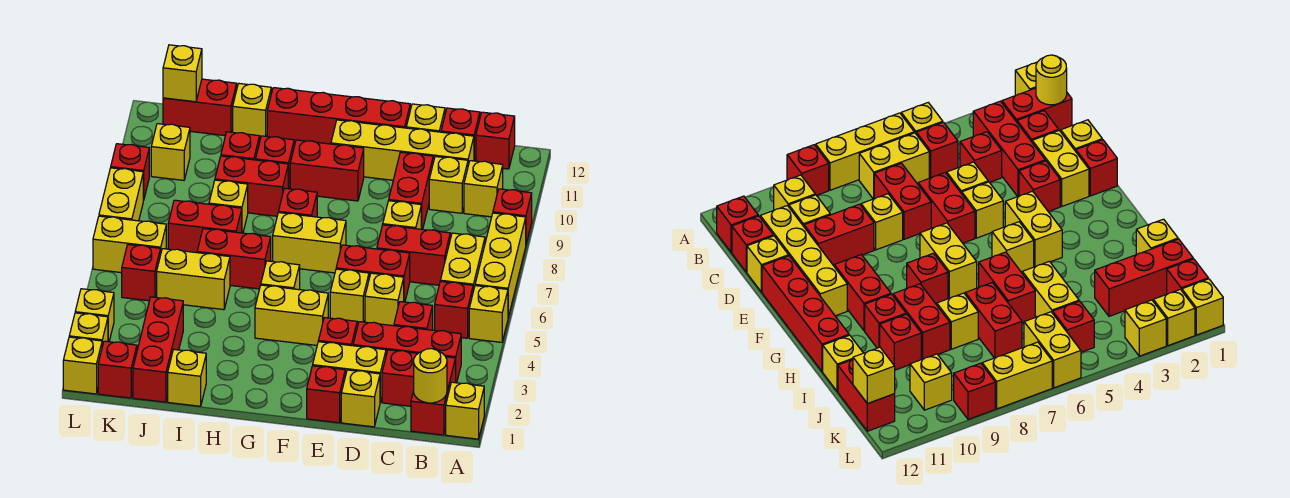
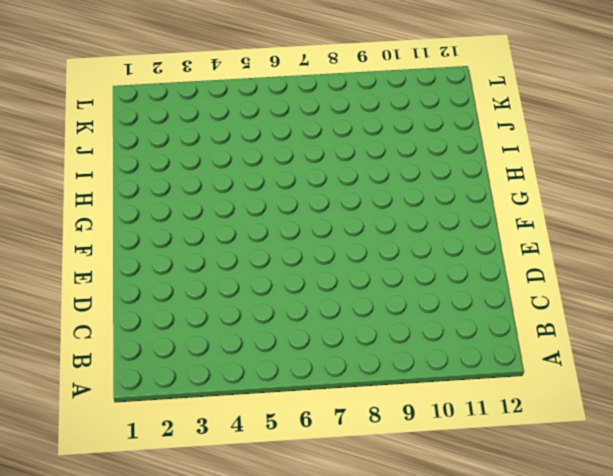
none -> yellow 1x1 brick [446,382,484,439]
none -> yellow 1x1 brick [469,286,508,342]
none -> yellow 1x3 brick [475,213,526,317]
none -> red 1x1 brick [493,189,532,244]

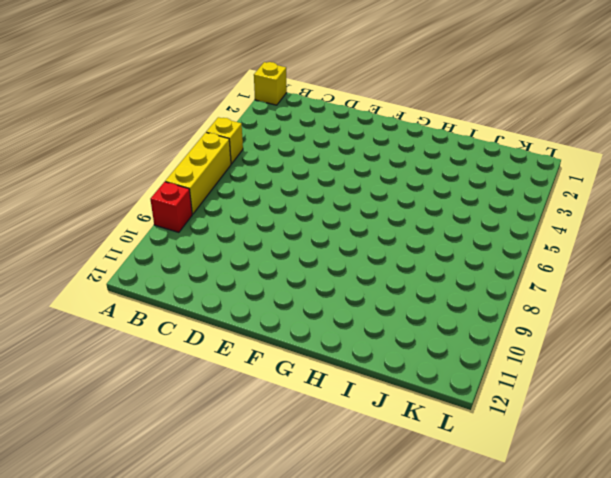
none -> red 1x2 brick [411,357,456,435]
none -> red 1x3 brick [353,322,461,383]
none -> red 1x1 brick [435,281,473,338]
none -> yellow 1x2 brick [440,233,485,291]

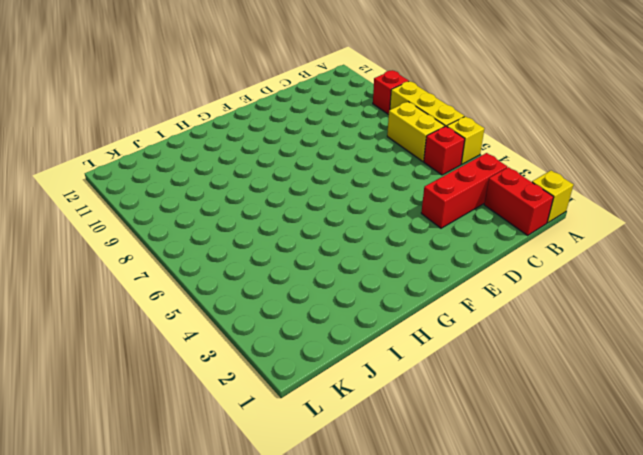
none -> yellow 1x1 brick [464,161,503,217]
none -> red 1x1 brick [476,112,515,169]
none -> red 1x1 brick [382,350,418,406]
none -> red 1x1 brick [394,302,433,330]

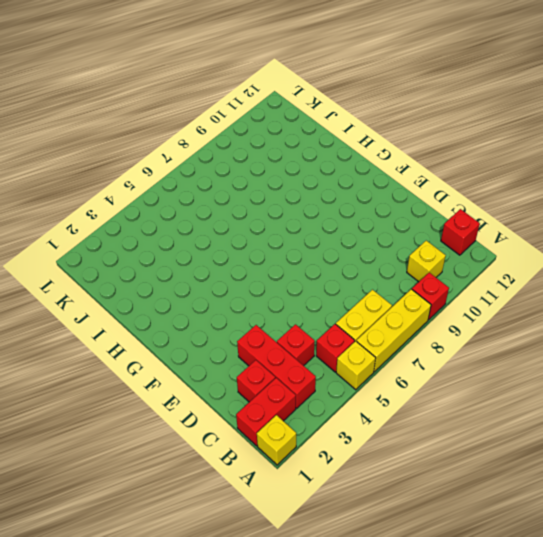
none -> red 1x2 brick [377,225,450,285]
none -> yellow 1x1 brick [429,156,468,213]
none -> yellow 1x4 brick [331,120,474,180]
none -> red 1x1 brick [441,108,480,161]

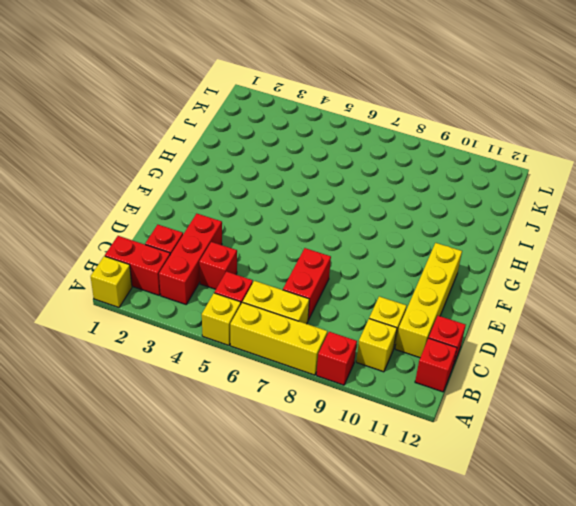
none -> yellow 1x1 brick [341,370,380,427]
none -> yellow 1x2 brick [313,342,386,402]
none -> yellow 1x1 brick [365,273,404,326]
none -> red 1x2 brick [336,245,410,302]

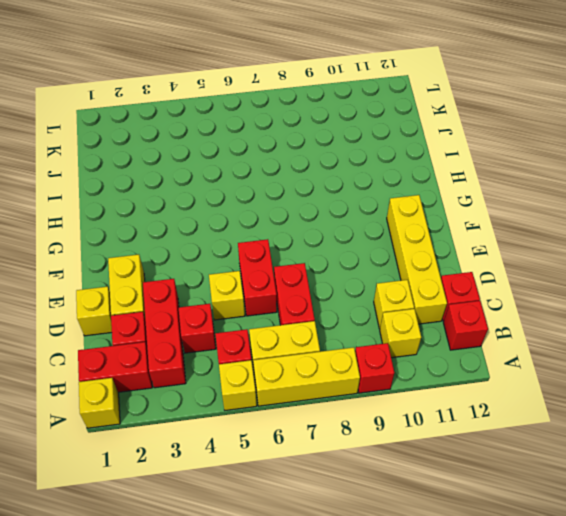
none -> yellow 1x1 brick [383,201,421,229]
none -> red 1x2 brick [389,152,433,230]
none -> yellow 1x1 brick [406,104,445,132]
none -> red 1x1 brick [307,366,345,423]

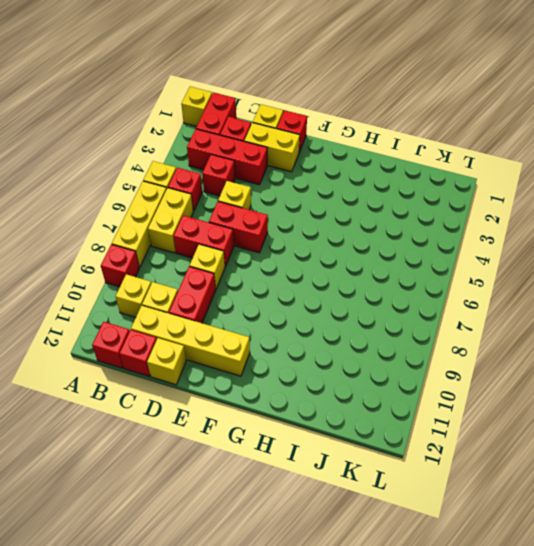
none -> red 1x1 brick [318,318,357,346]
none -> yellow 1x1 brick [330,269,369,325]
none -> red 1x4 brick [267,88,410,144]
none -> yellow 1x2 brick [255,285,328,345]

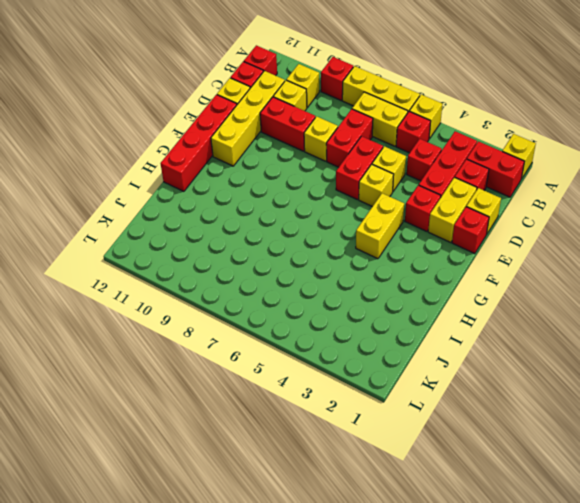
none -> yellow 1x2 brick [273,213,346,273]
none -> red 1x2 brick [290,140,364,201]
none -> yellow 1x1 brick [261,261,300,290]
none -> red 1x1 brick [279,188,317,217]

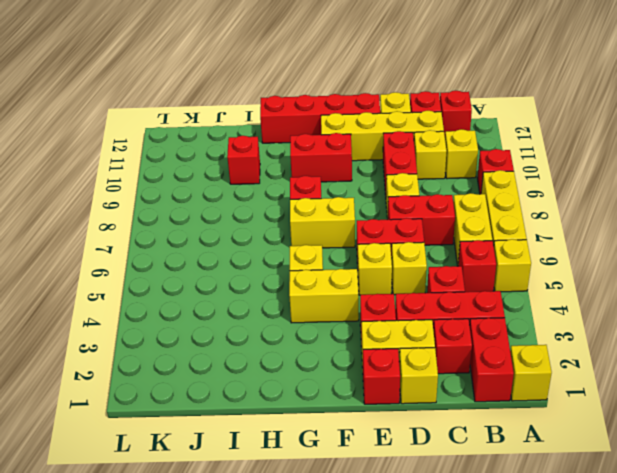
none -> red 1x2 brick [197,229,271,289]
none -> red 1x2 brick [215,156,288,216]
none -> red 1x1 brick [256,136,294,189]
none -> yellow 1x1 brick [168,350,206,406]

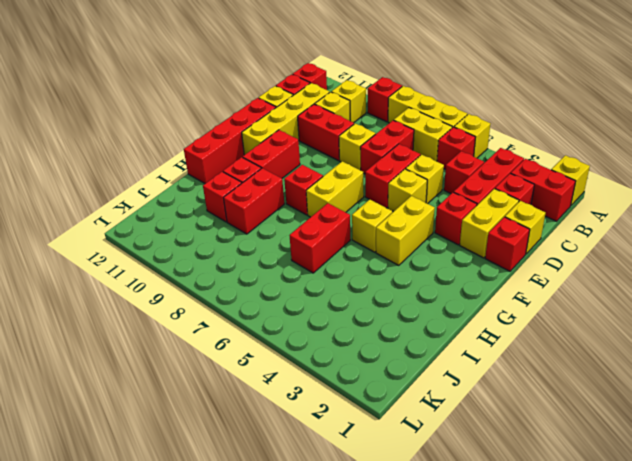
none -> yellow 1x1 brick [168,350,206,406]
none -> yellow 1x2 brick [157,249,230,310]
none -> red 1x2 brick [168,200,242,253]
none -> yellow 1x1 brick [209,180,248,233]

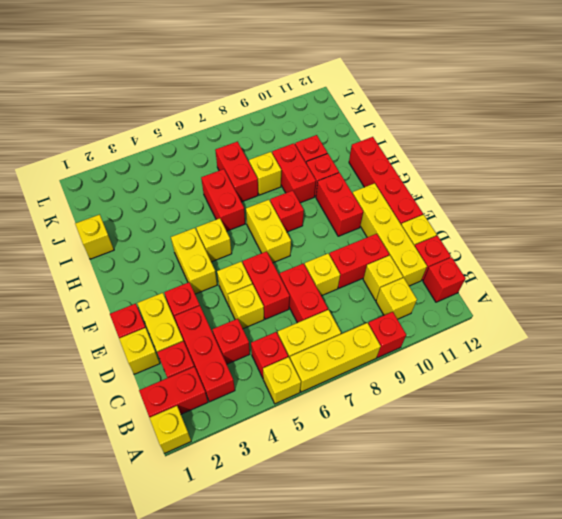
none -> yellow 1x2 brick [157,249,230,310]
none -> yellow 1x1 brick [233,84,271,139]
none -> red 1x3 brick [133,297,183,402]
none -> red 1x2 brick [163,79,237,136]

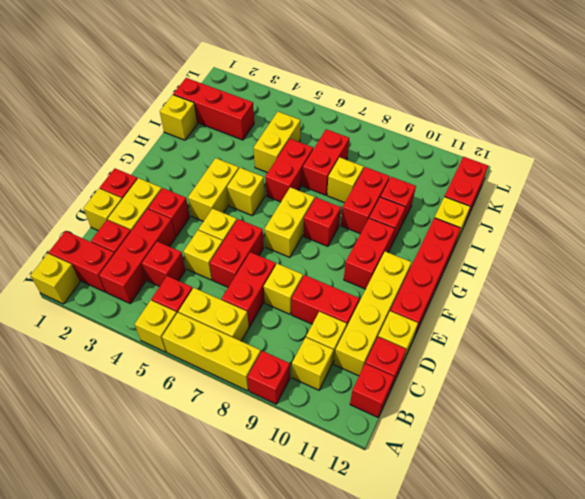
none -> red 1x1 brick [98,341,137,398]
none -> red 1x1 brick [122,245,161,301]
none -> yellow 1x2 brick [93,216,166,273]
none -> yellow 1x1 brick [151,124,190,180]

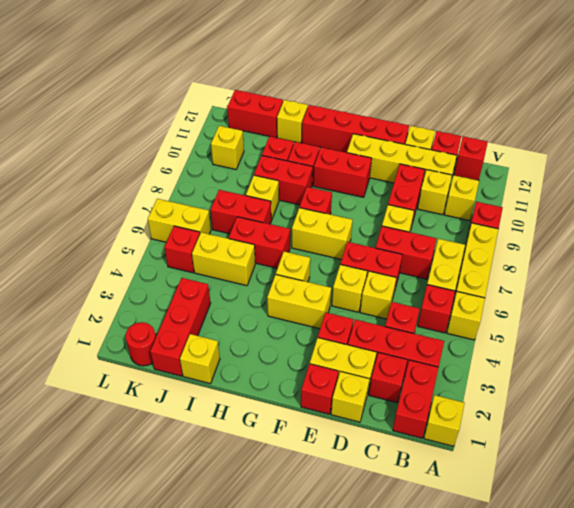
red 1x1 round brick [125,322,156,366] -> red 1x1 brick [98,341,137,398]
none -> yellow 1x1 brick [63,337,102,394]
none -> yellow 1x1 brick [69,313,108,346]
none -> yellow 1x1 brick [75,289,114,342]
none -> yellow 1x2 brick [99,168,143,221]

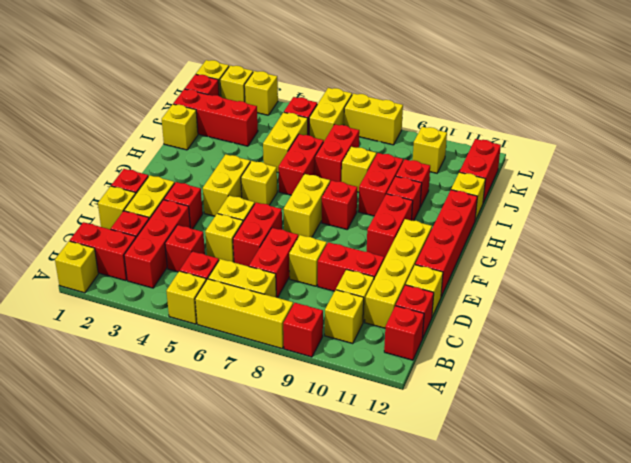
none -> red 1x1 brick [111,144,149,200]
none -> yellow 1x1 round brick [414,349,447,403]
none -> yellow 1x1 brick [163,45,202,102]

